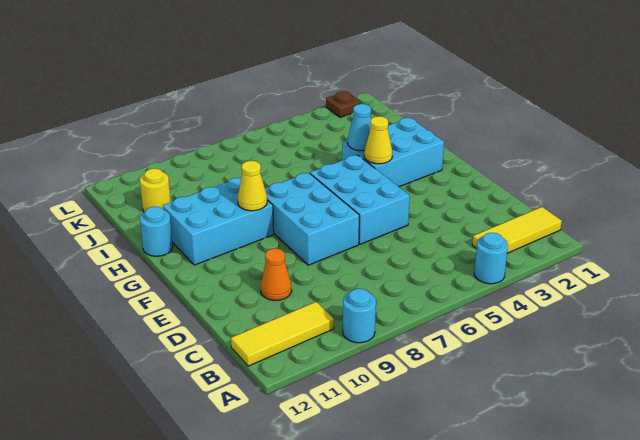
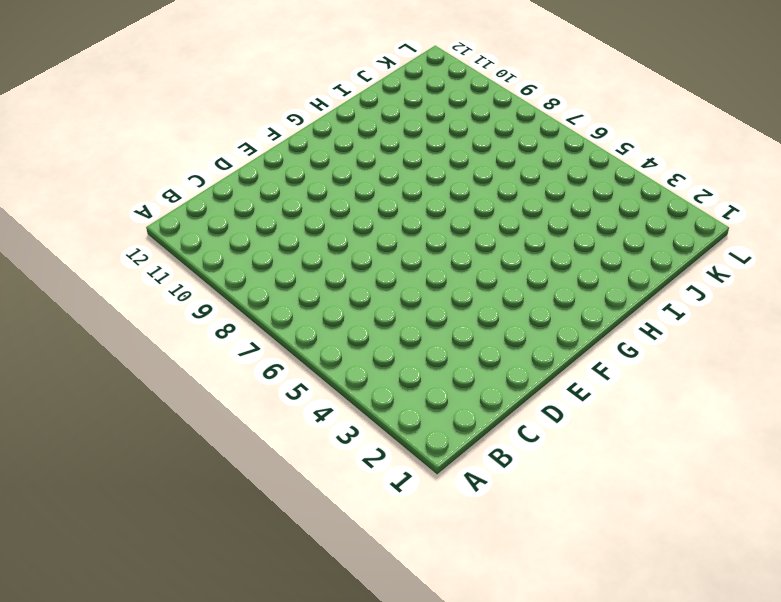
none -> cyan 1x1 round brick [474,233,508,284]
none -> cyan 1x1 round brick [343,289,376,343]
none -> yellow 1x3 tile [472,207,562,253]

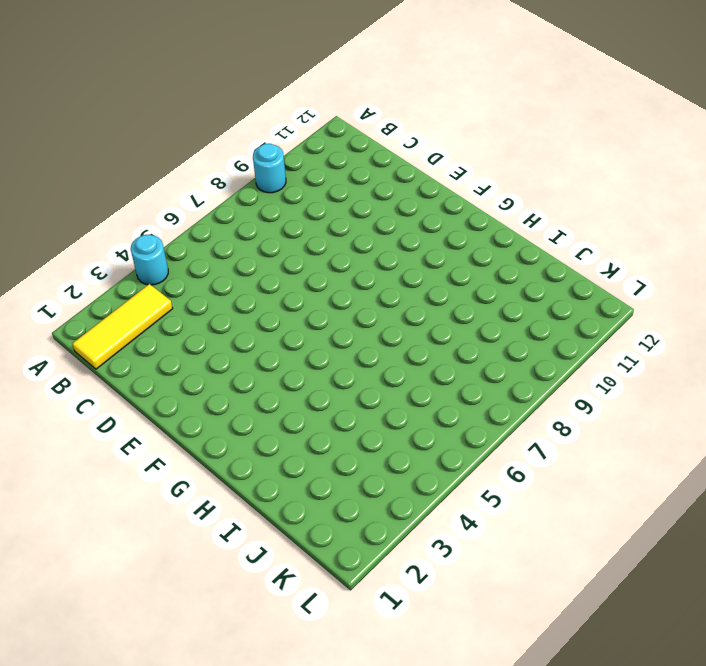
none -> yellow 1x3 tile [231,302,334,366]
none -> orange 1x1 cone [261,249,292,300]
none -> cyan 2x3 brick [310,155,410,244]

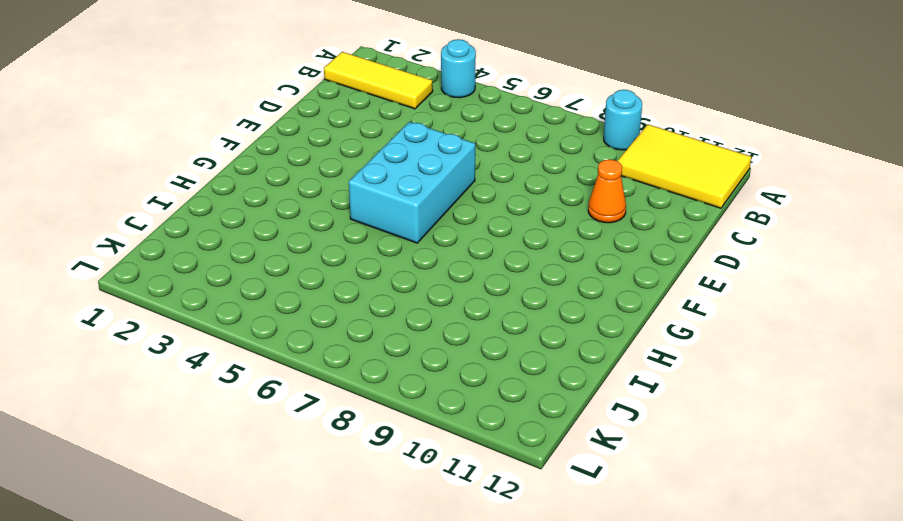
yellow 2x3 tile [618,124,751,208] -> yellow 1x3 tile [231,302,334,366]
none -> cyan 2x3 brick [265,173,359,265]
none -> cyan 2x3 brick [342,118,444,187]
none -> cyan 2x3 brick [163,178,274,265]

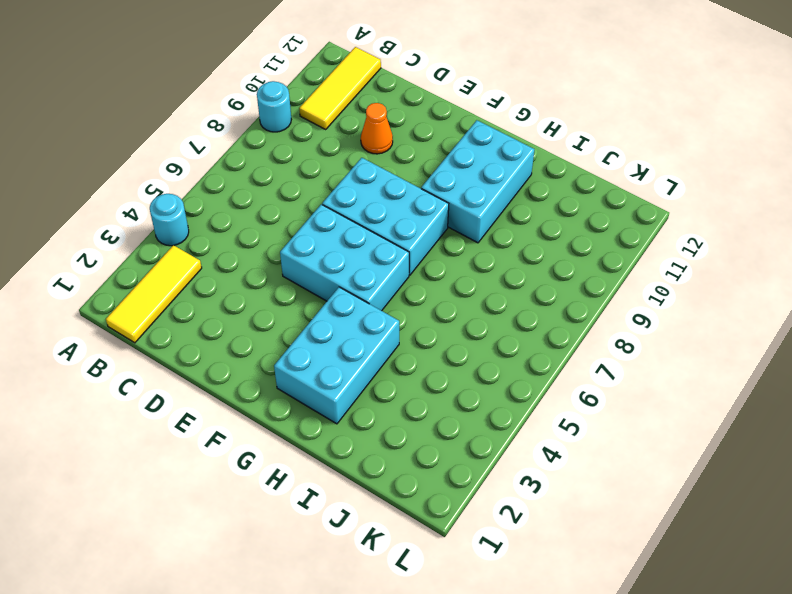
none -> cyan 1x1 round brick [140,207,173,256]
none -> yellow 1x1 round brick [140,169,171,212]
none -> brown 1x1 plate [326,91,361,117]

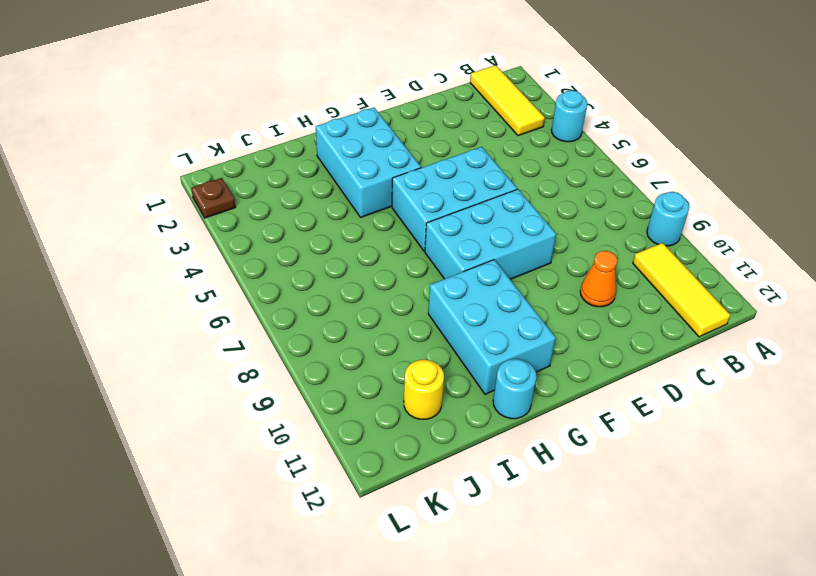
none -> yellow 1x1 cone [364,116,392,164]
none -> yellow 1x1 cone [238,161,267,211]
none -> cyan 1x1 cone [348,104,371,151]

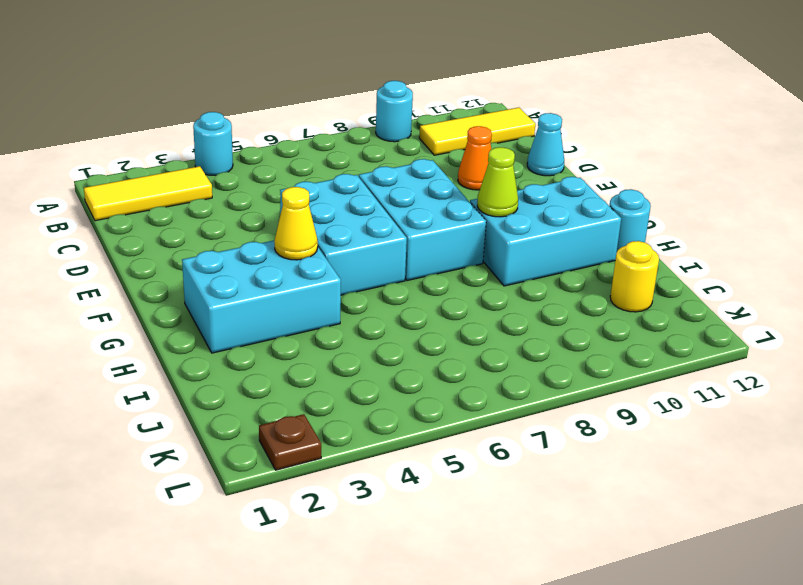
cyan 1x1 cone [527,113,564,176] -> cyan 1x1 cone moved to [348,104,371,151]
lime 1x1 cone [477,147,518,217] -> yellow 1x1 cone [238,161,267,211]

